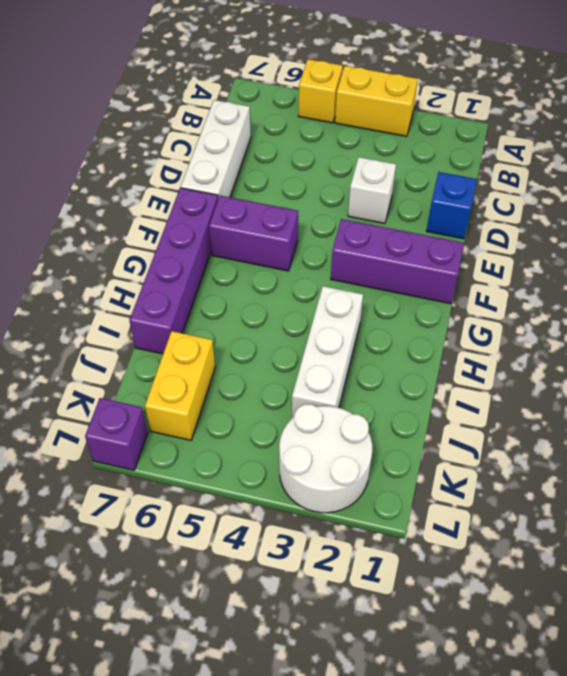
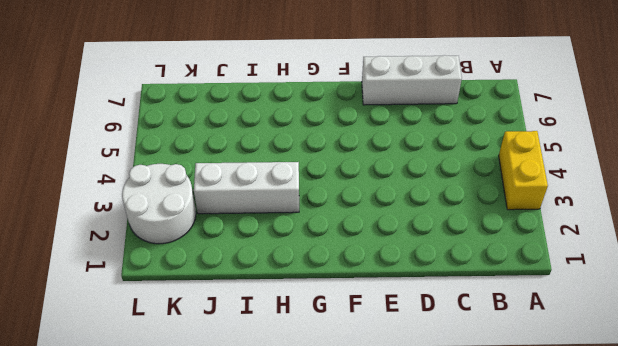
none -> yellow 1x1 brick [298,59,343,123]
none -> blue 1x1 brick [427,172,477,239]
none -> white 1x1 brick [348,157,396,224]

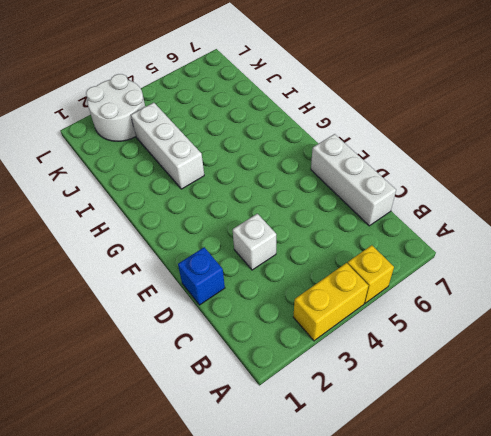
none -> purple 1x3 brick [331,219,464,304]
none -> purple 1x2 brick [209,196,298,271]
none -> purple 1x4 brick [129,188,218,354]

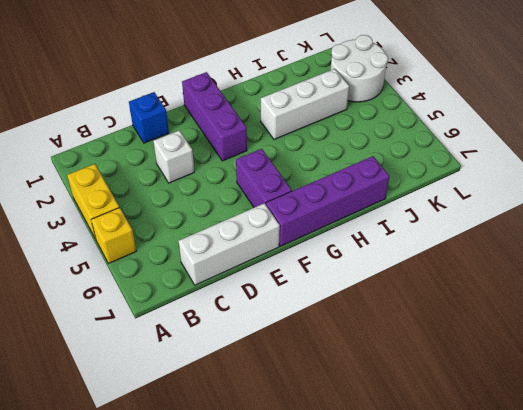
none -> yellow 1x2 brick [145,331,215,440]
none -> purple 1x1 brick [85,398,148,470]

